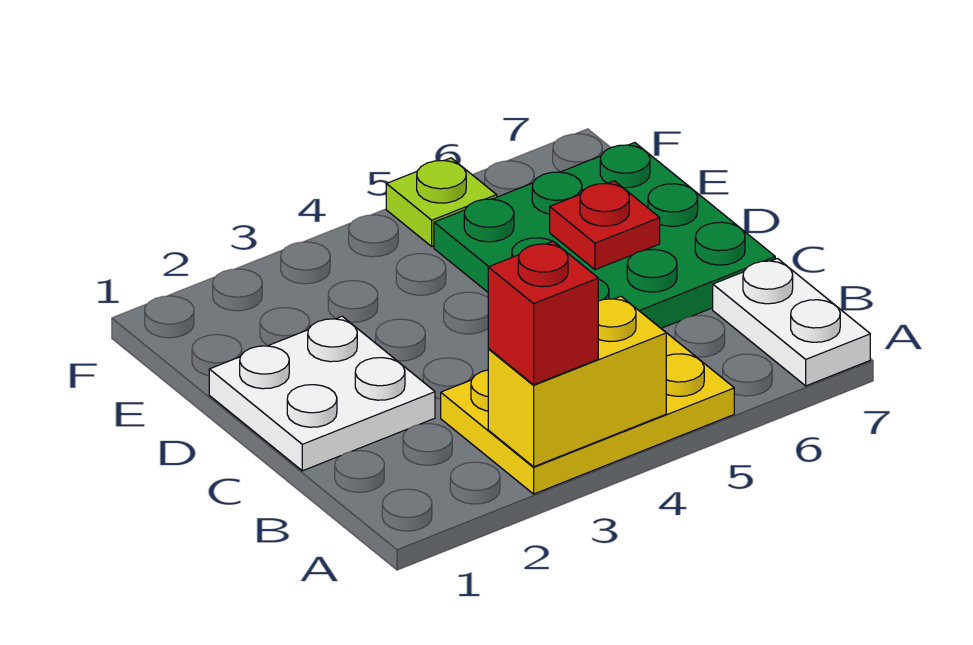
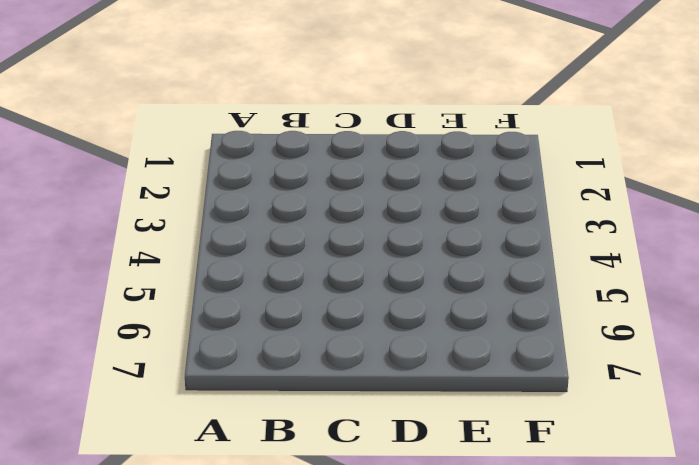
none -> yellow 2x3 plate [441,313,734,494]
none -> white 1x2 plate [713,259,870,386]

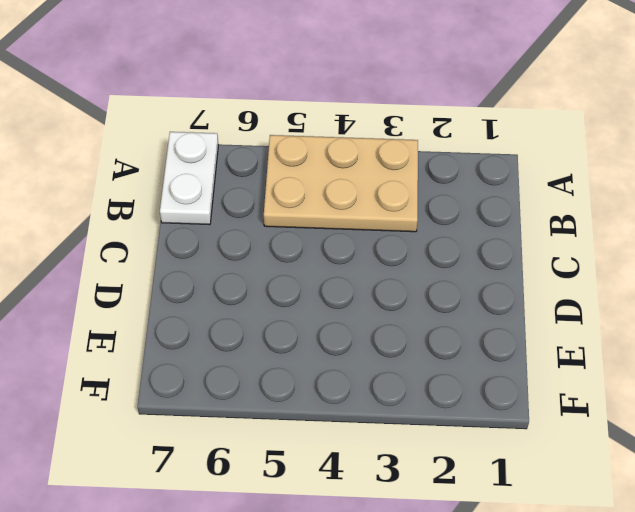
tan 2x3 plate [264,135,418,232] -> yellow 2x3 plate [441,313,734,494]
none -> white 2x2 plate [209,316,435,471]
none -> green 3x3 plate [434,143,775,328]

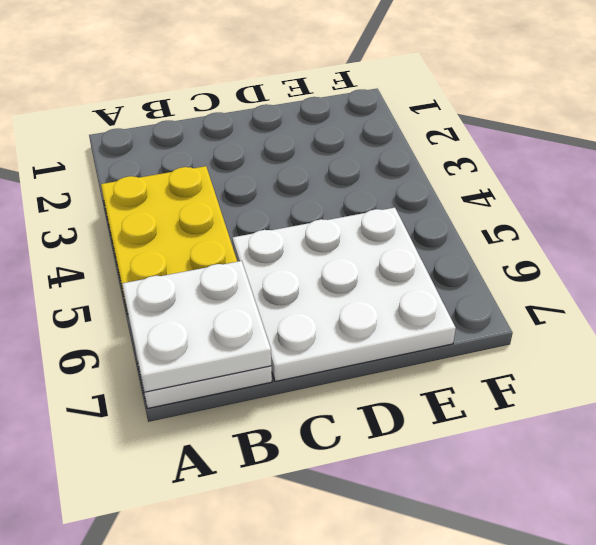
white 2x2 plate [122,261,271,392] -> white 2x2 plate moved to [209,316,435,471]
white 3x3 plate [233,208,456,382] -> green 3x3 plate [434,143,775,328]
none -> lime 1x1 plate [386,158,497,247]
none -> yellow 1x2 brick [488,296,666,467]

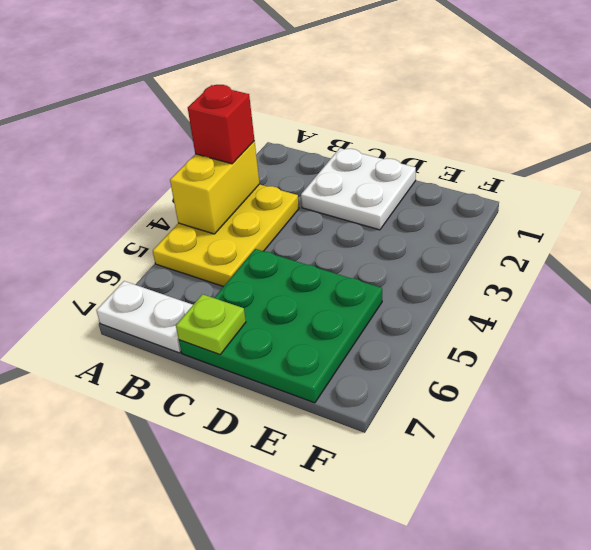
lime 1x1 plate [176,294,246,354] -> lime 1x1 plate moved to [386,158,497,247]
none -> red 1x1 plate [550,181,660,270]

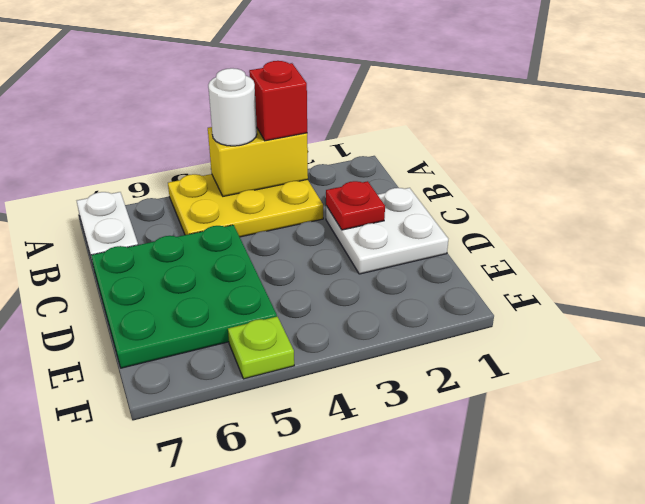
white 1x1 round brick [208,68,257,146] -> none
red 1x1 plate [326,181,385,230] -> red 1x1 plate moved to [550,181,660,270]

